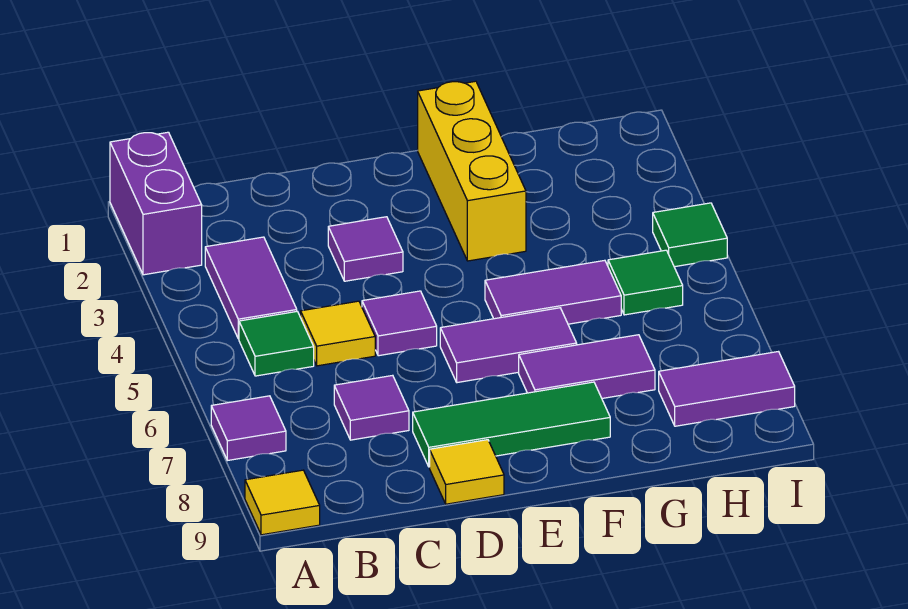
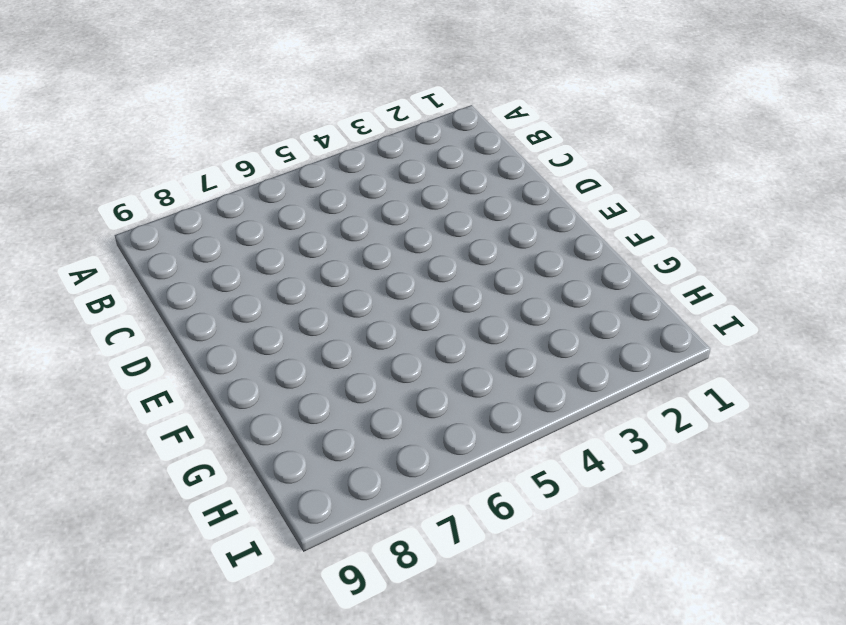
none -> purple 1x2 brick [110,132,202,275]
none -> purple 1x1 tile [211,396,286,461]
none -> yellow 1x1 tile [245,470,320,535]

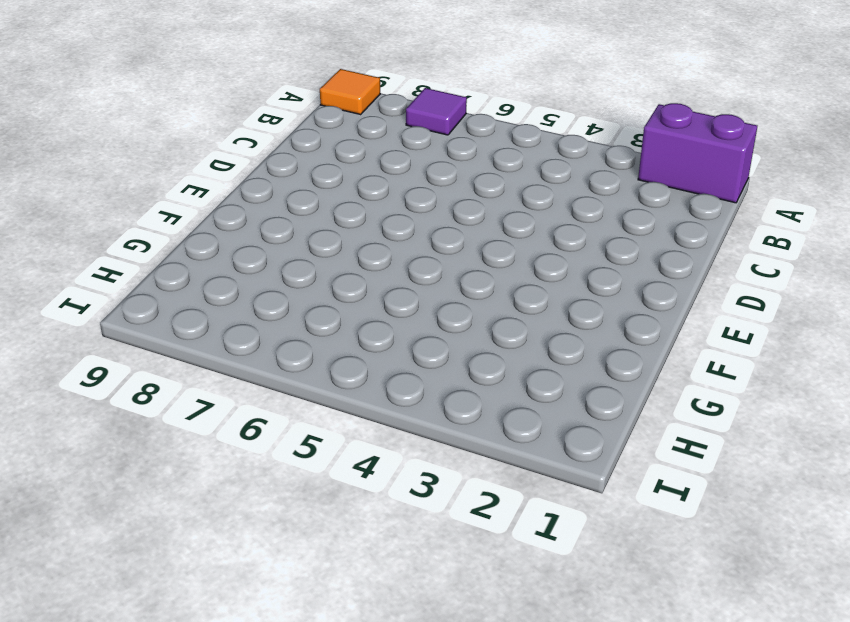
orange 1x1 tile [320,69,380,114] -> yellow 1x1 tile [245,470,320,535]
none -> purple 1x2 tile [205,237,297,339]
none -> green 1x1 tile [239,311,314,376]
none -> yellow 1x1 tile [301,301,375,366]

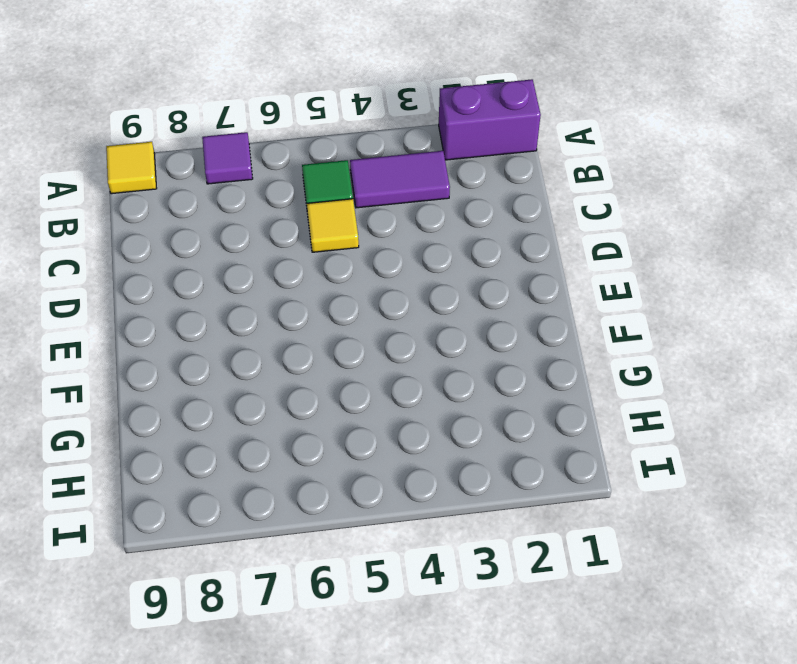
none -> purple 1x1 tile [334,375,409,440]
none -> purple 1x1 tile [328,217,403,281]
none -> purple 1x1 tile [362,291,437,356]

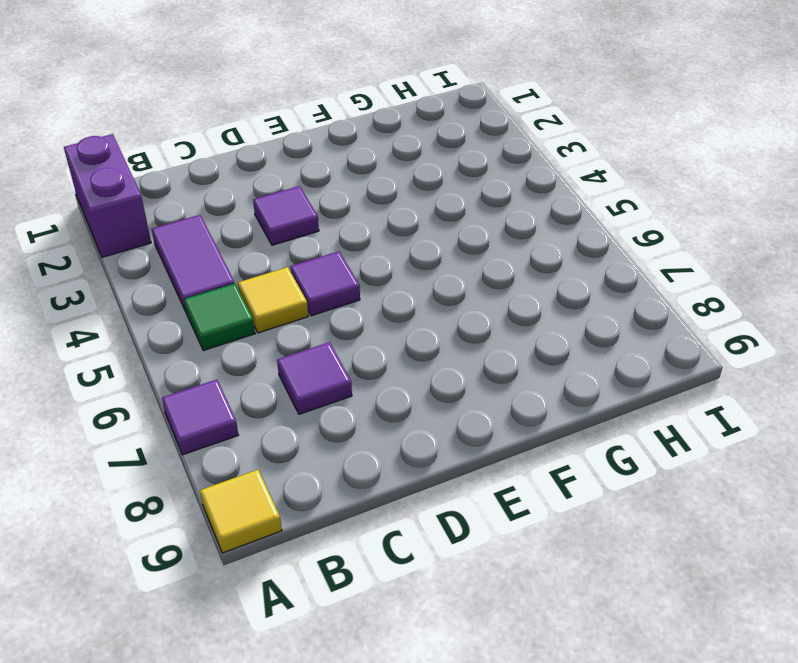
none -> green 1x3 tile [413,382,610,467]
none -> yellow 1x1 tile [430,440,504,504]
none -> purple 1x2 tile [440,308,577,383]

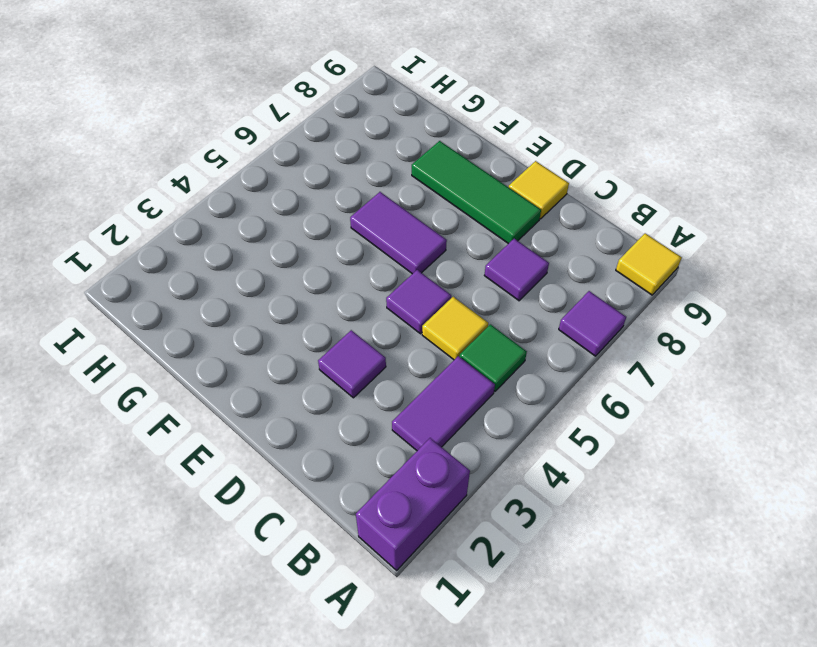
none -> yellow 1x3 brick [418,81,526,261]
none -> purple 1x2 tile [485,260,621,324]
none -> purple 1x2 tile [519,335,655,398]

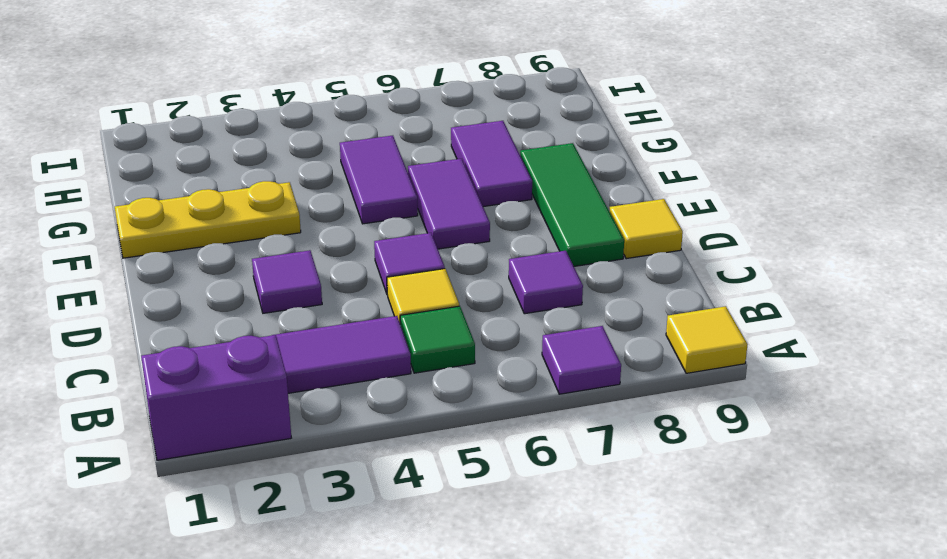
yellow 1x3 plate [115,181,301,258] -> yellow 1x3 brick [418,81,526,261]
none -> green 1x1 tile [608,250,683,315]
none -> purple 1x2 tile [659,352,795,426]
none -> green 1x1 tile [653,203,727,267]

